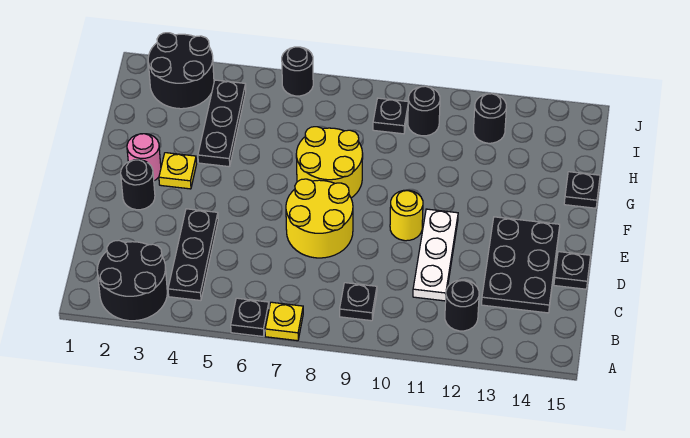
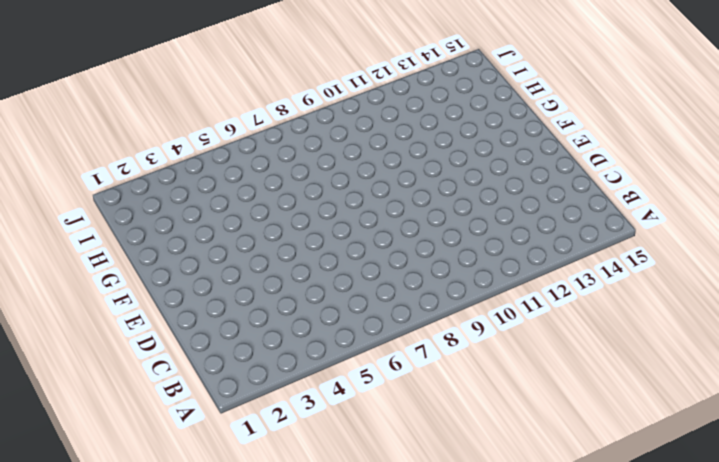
none -> black 2x2 round brick [97,241,167,321]
none -> black 1x1 plate [231,298,269,337]
none -> yellow 1x1 plate [265,302,303,341]

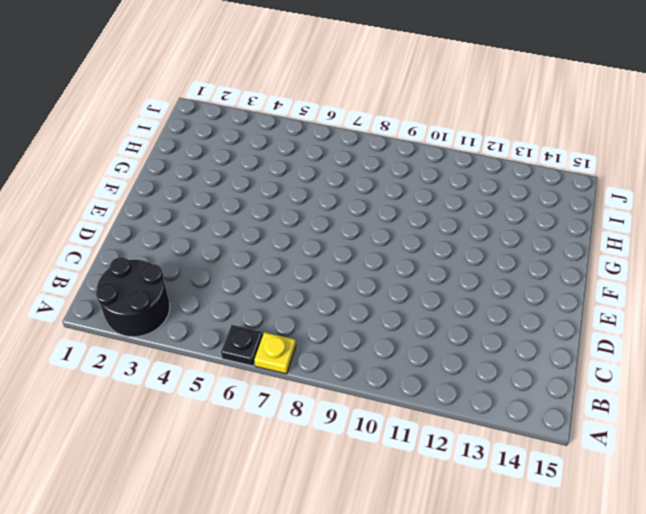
none -> black 1x3 plate [168,209,218,301]
none -> black 1x1 plate [340,283,377,321]
none -> black 1x1 round brick [445,280,479,331]

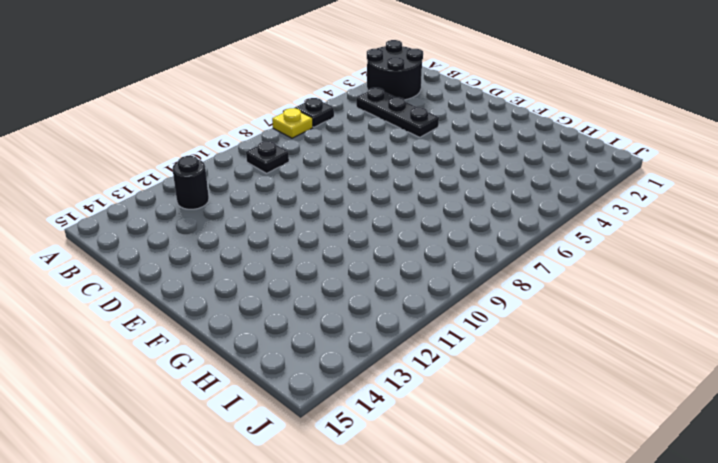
none -> white 1x3 plate [413,209,458,301]
none -> black 2x3 plate [482,217,560,313]
none -> yellow 2x2 round brick [286,179,353,258]

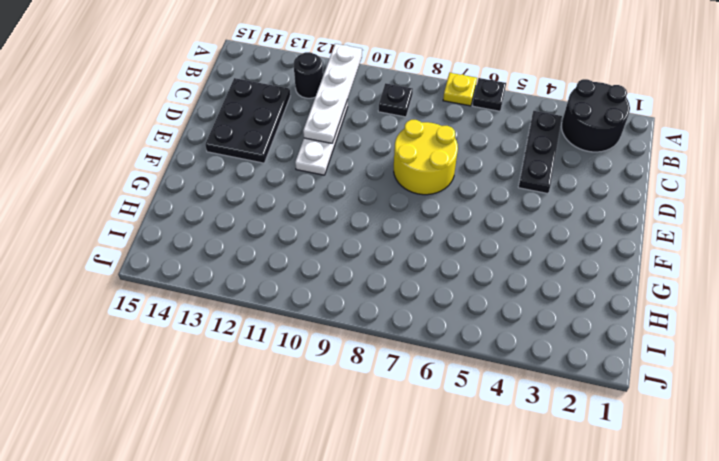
white 1x4 plate [303,44,362,143] -> none
none -> black 1x1 plate [554,252,590,289]
none -> black 1x1 round brick [121,160,155,210]
none -> yellow 1x1 round brick [390,190,423,241]

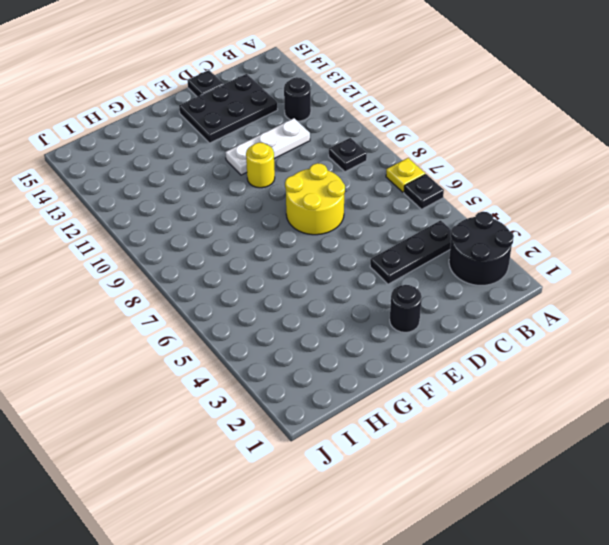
none -> pink 1x1 round brick [127,134,161,181]
none -> yellow 1x1 plate [159,153,197,189]
none -> yellow 2x2 round brick [296,127,363,198]

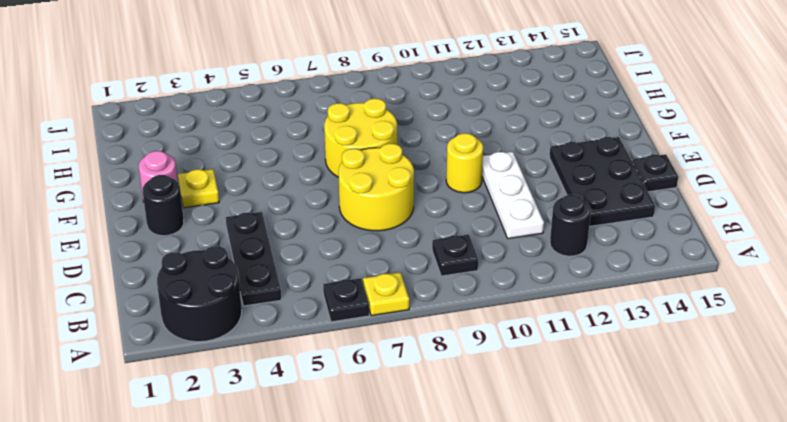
none -> black 1x3 plate [198,80,246,167]
none -> black 1x1 plate [564,172,600,208]
none -> black 2x2 round brick [148,33,214,109]

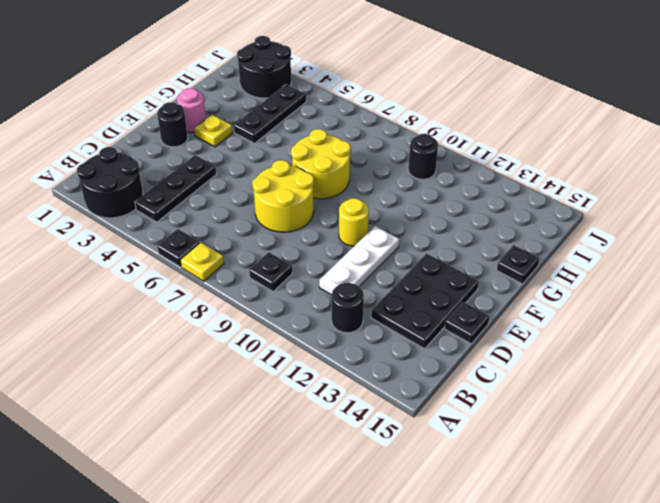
none -> black 1x1 plate [373,98,408,134]
none -> black 1x1 round brick [474,94,507,143]
none -> black 1x1 round brick [282,47,313,96]

